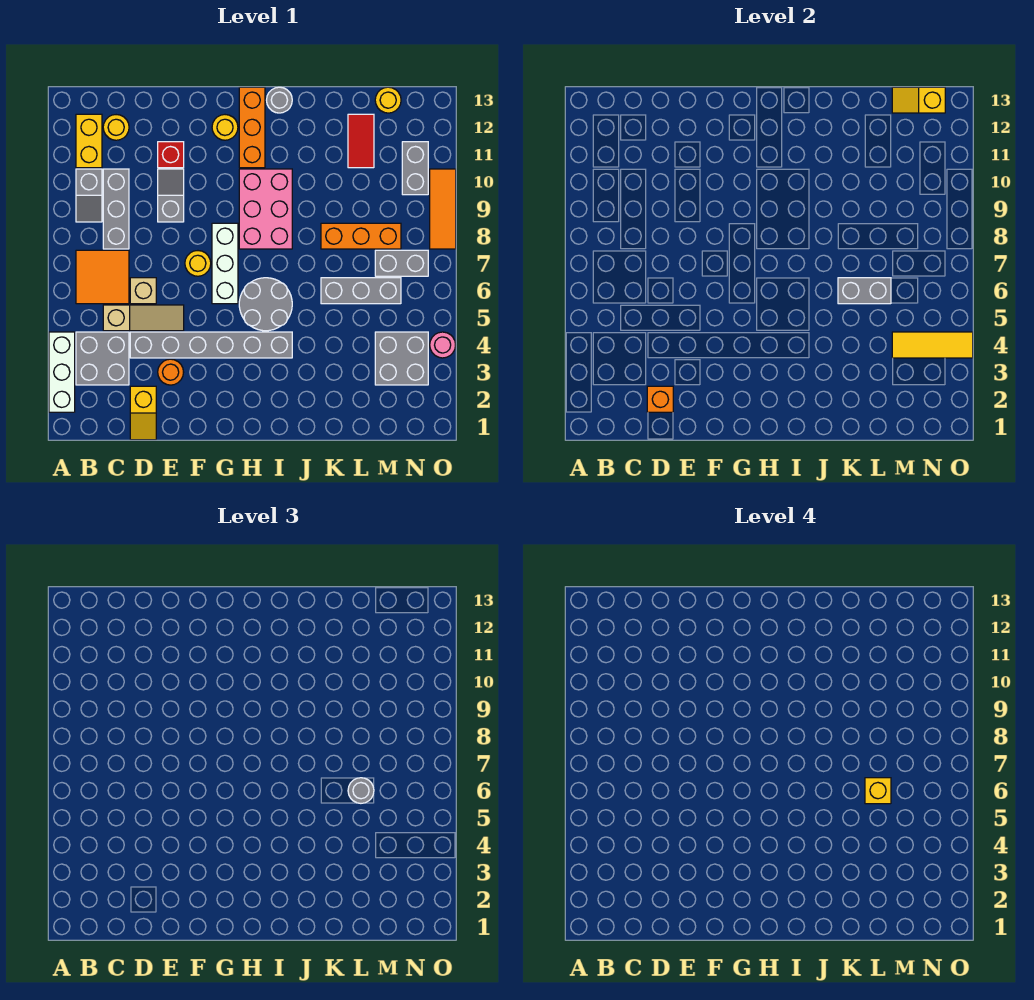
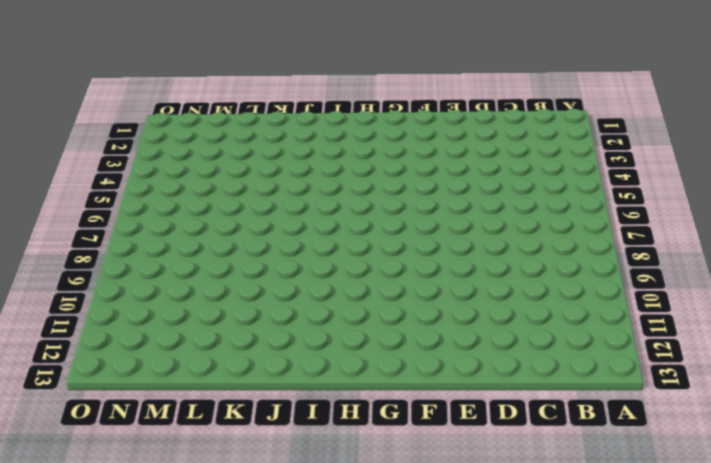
none -> white 1x3 brick [49,332,75,412]
none -> grey 2x2 brick [76,332,129,385]
none -> orange 2x2 tile [76,250,129,304]
none -> grey 1x2 slope [76,169,102,222]

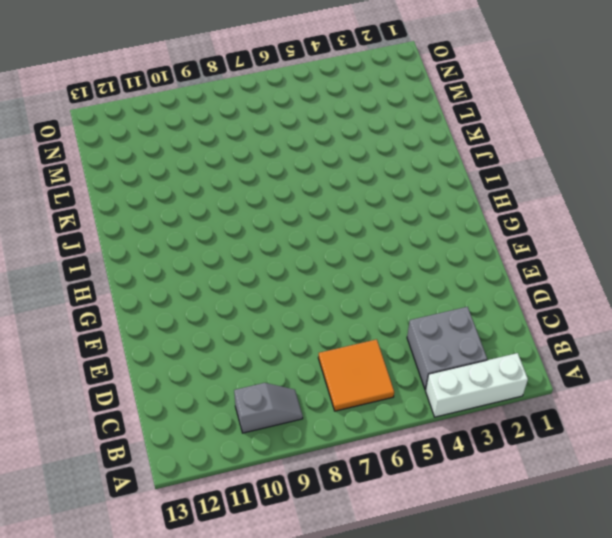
none -> yellow 1x2 brick [76,114,102,168]
none -> tan 1x3 slope [103,305,184,331]
none -> grey 1x3 brick [103,169,129,249]
none -> yellow 1x1 round brick [103,115,129,140]

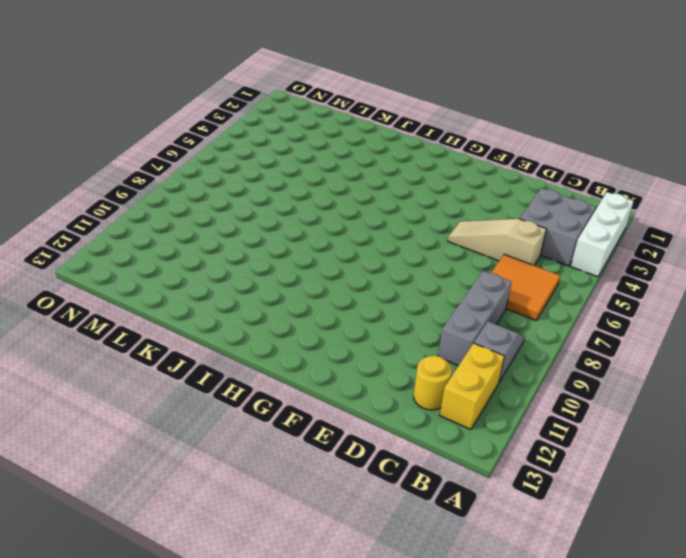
none -> yellow 1x2 slope [130,386,156,440]
none -> grey 1x6 brick [130,332,292,358]
none -> tan 1x1 brick [130,278,156,304]
none -> orange 1x1 round brick [158,359,184,385]

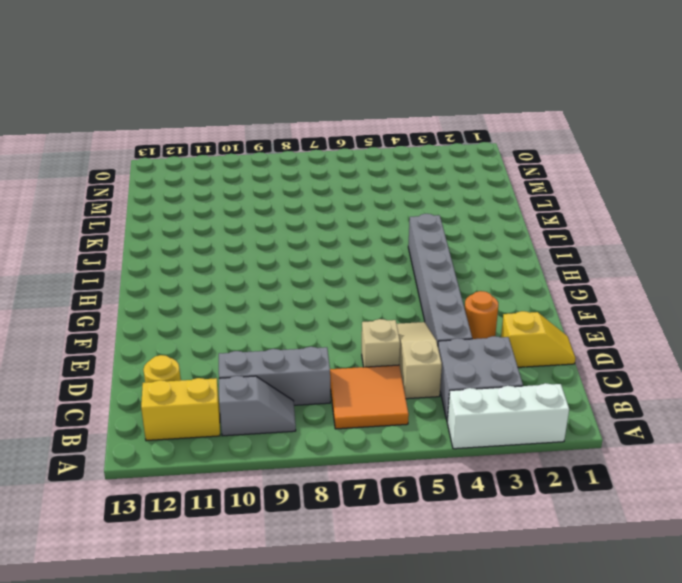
none -> grey 1x2 slope [158,169,184,222]
none -> red 1x1 brick [158,142,184,168]
none -> yellow 1x1 round brick [185,251,211,276]
none -> white 1x3 brick [212,223,238,304]

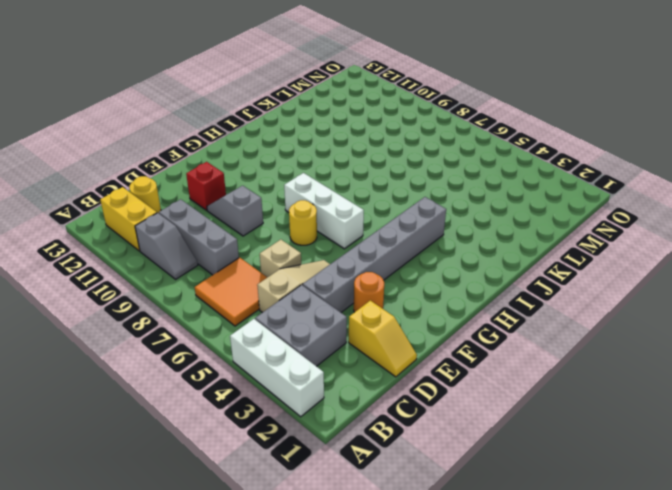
none -> yellow 1x1 round brick [212,115,238,140]
none -> grey 2x2 round brick [239,278,292,331]
none -> pink 2x3 brick [239,169,292,249]
none -> orange 1x3 brick [239,87,265,168]

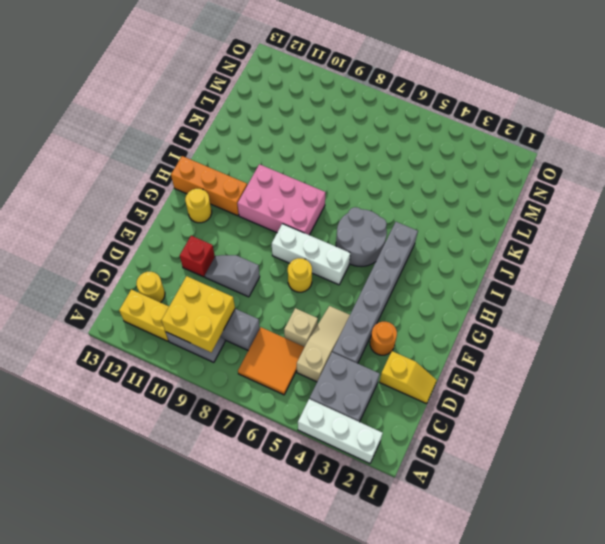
yellow 2x2 brick [162,276,235,352] -> none
none -> grey 1x1 round brick [267,87,292,113]
none -> grey 1x3 brick [321,278,401,304]
none -> orange 1x3 brick [321,223,401,249]
none -> red 1x2 tile [348,114,374,168]

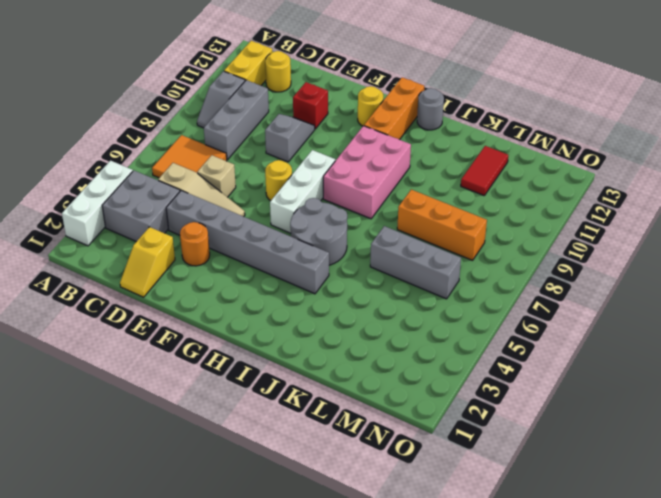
none -> grey 2x2 brick [375,332,428,385]
none -> grey 1x2 brick [375,250,428,276]
none -> yellow 1x1 round brick [375,87,401,113]
none -> grey 1x2 brick [402,142,428,195]

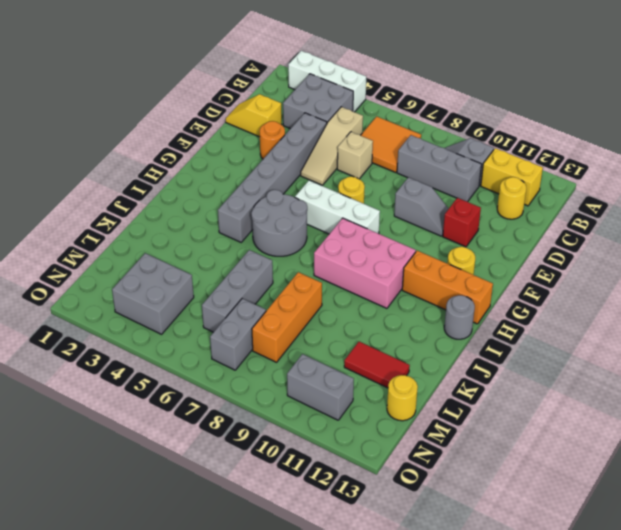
none -> pink 1x1 round brick [430,332,455,358]
none -> orange 1x3 tile [430,169,456,249]
none -> orange 1x1 brick [647,386,673,412]
none -> grey 1x2 brick [838,278,891,304]

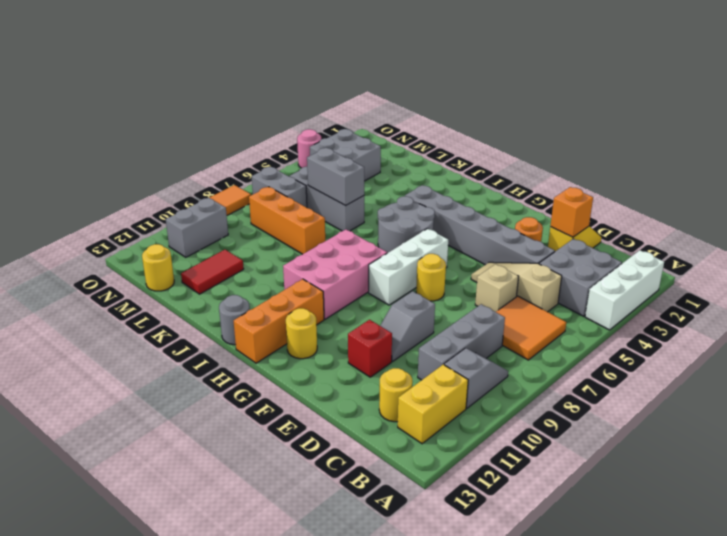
none -> yellow 1x3 tile [892,332,973,358]
none -> yellow 1x2 slope [892,87,945,113]
none -> grey 1x1 round brick [348,778,374,803]
none -> yellow 1x1 brick [865,778,891,804]

